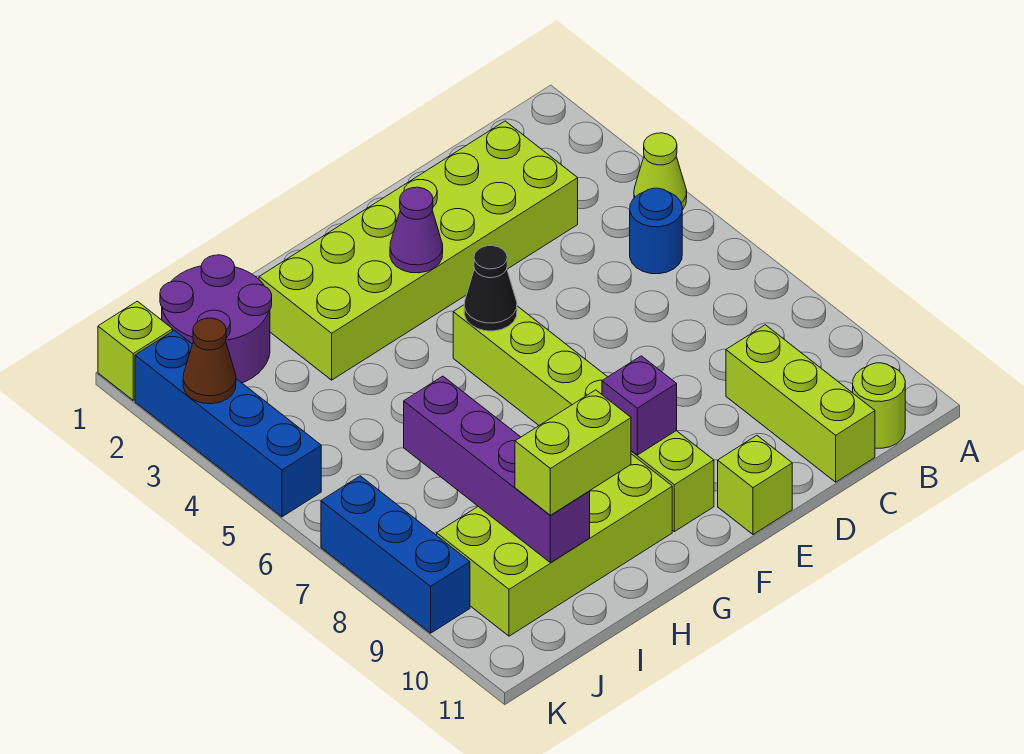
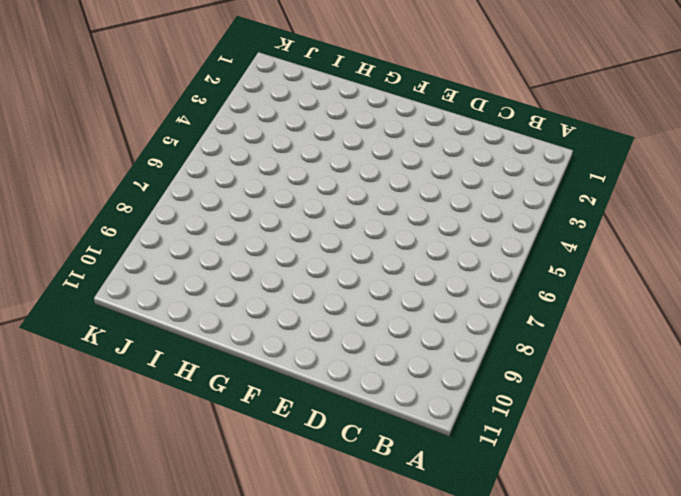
none -> lime 1x1 cone [634,133,687,210]
none -> blue 1x1 round brick [630,188,682,274]
none -> lime 1x1 round brick [853,363,905,448]

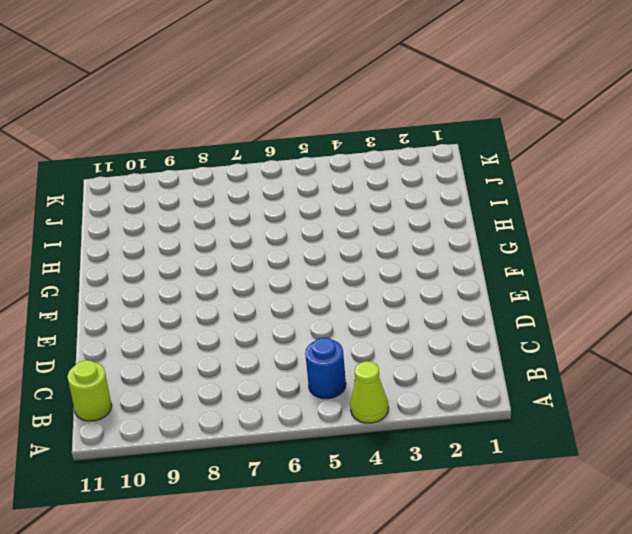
none -> lime 2x6 brick [259,121,578,380]
none -> lime 1x3 brick [726,325,875,482]
none -> lime 1x1 brick [718,435,792,534]

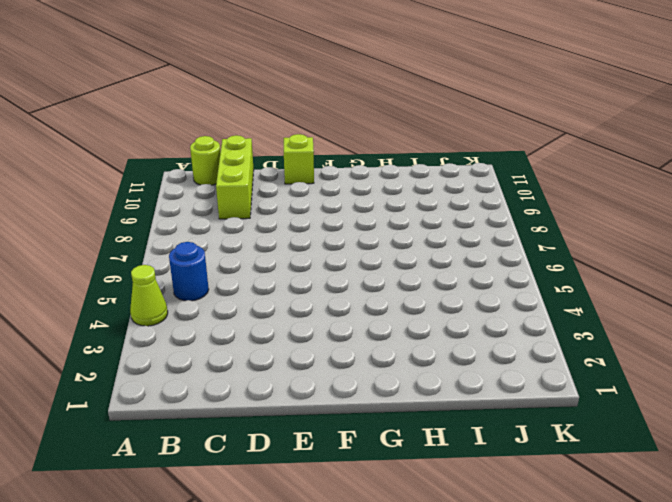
none -> lime 2x6 brick [259,121,578,380]
none -> lime 1x6 brick [453,305,714,532]
none -> lime 2x4 brick [437,454,672,636]

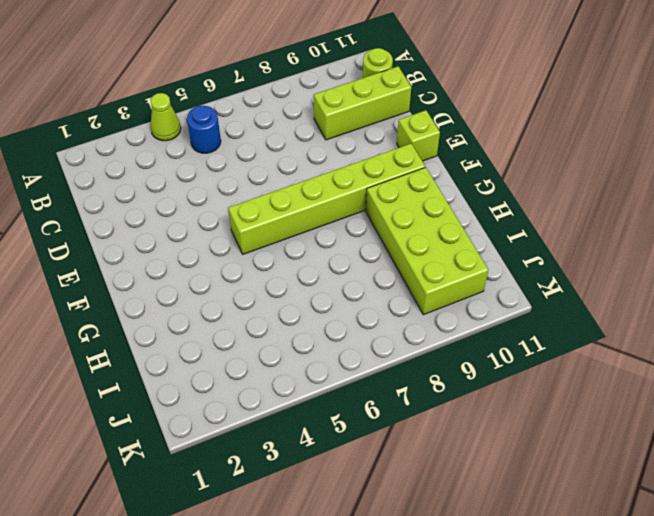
none -> lime 2x6 brick [259,121,578,380]
none -> purple 2x2 round brick [160,255,272,383]
none -> lime 1x1 brick [98,301,173,400]

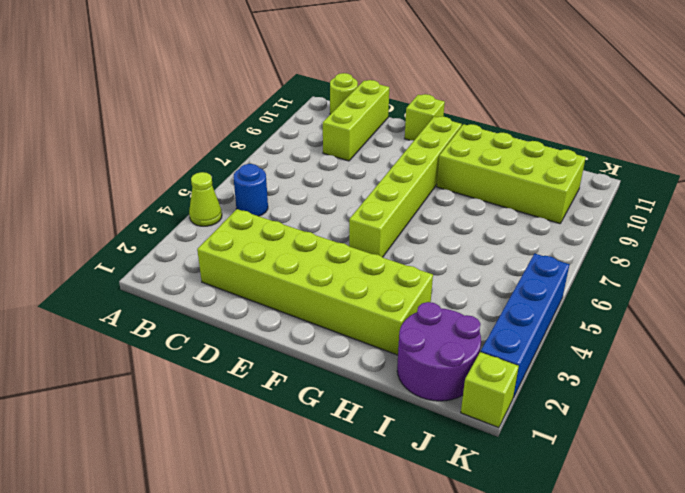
none -> blue 1x3 brick [321,476,470,633]
none -> purple 1x1 cone [390,187,443,273]
none -> black 1x1 cone [464,246,517,331]

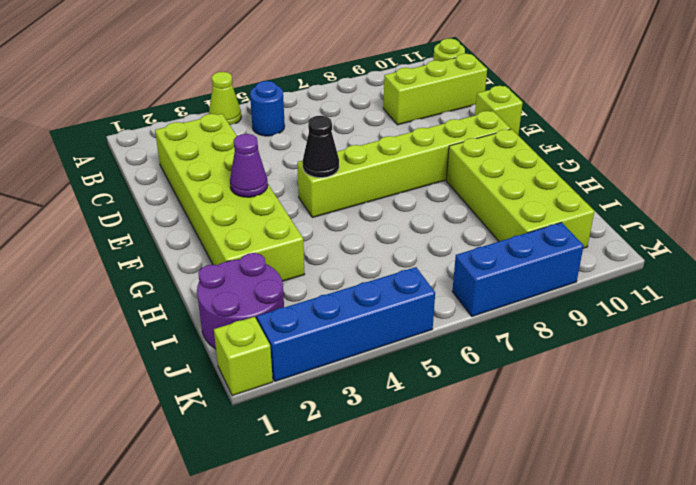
none -> purple 1x1 brick [602,356,677,455]
none -> purple 1x4 brick [404,376,590,563]
none -> brown 1x1 cone [183,318,236,404]

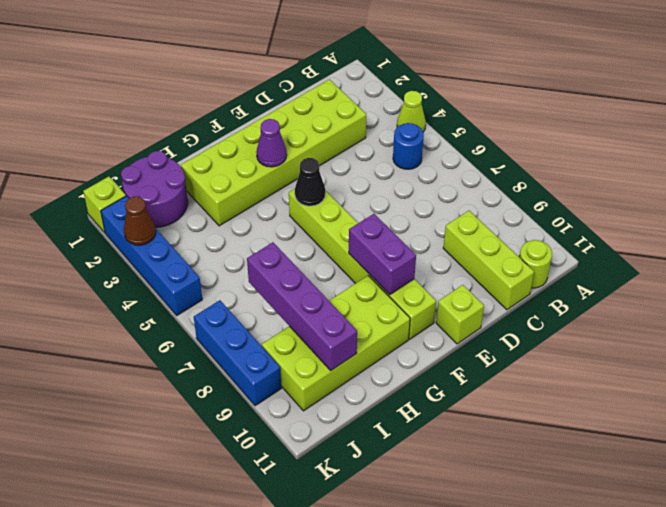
purple 1x2 brick [349,214,416,295] -> purple 1x1 brick [602,356,677,455]
none -> lime 1x2 brick [515,390,631,515]

